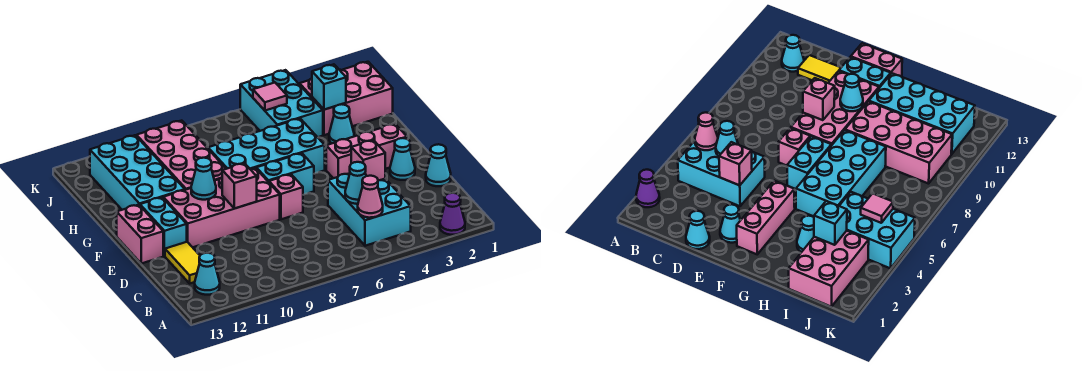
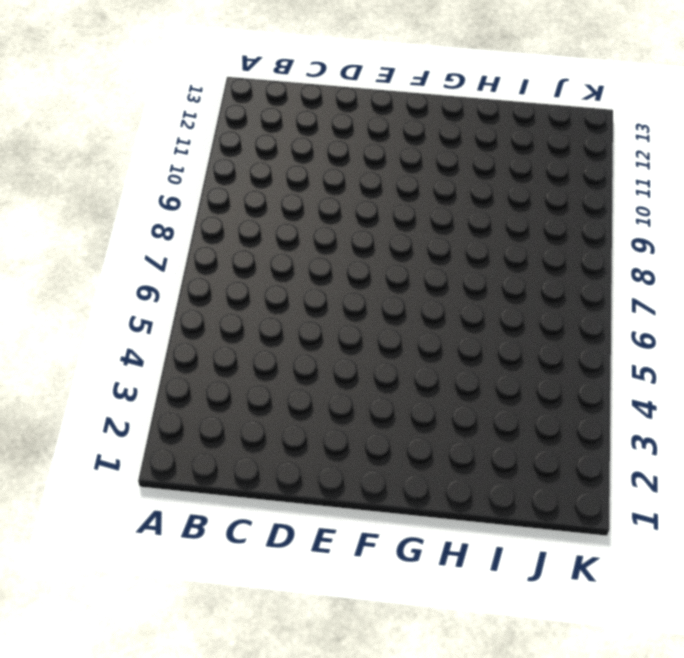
none -> purple 1x1 cone [440,193,465,235]
none -> cyan 2x3 brick [328,173,411,246]
none -> cyan 1x1 cone [195,253,220,295]

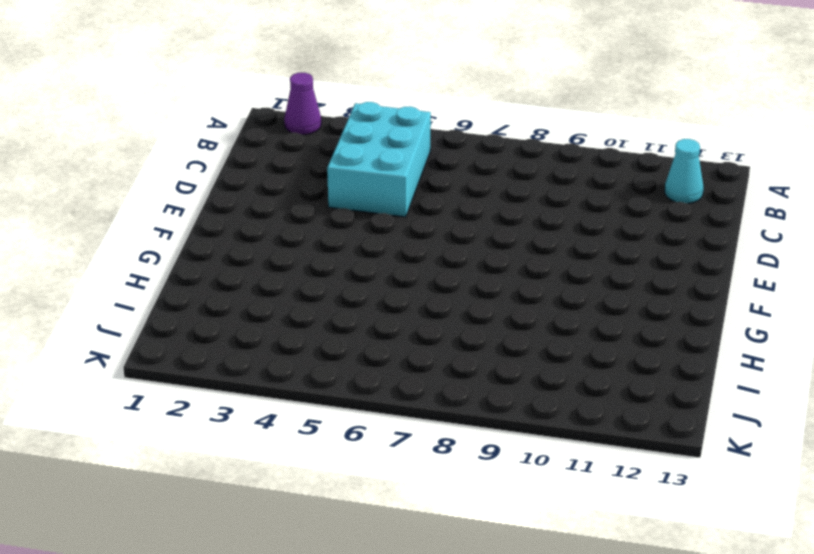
none -> yellow 1x2 tile [165,242,200,283]
none -> cyan 1x1 cone [426,144,451,186]
none -> cyan 1x1 cone [390,138,415,180]

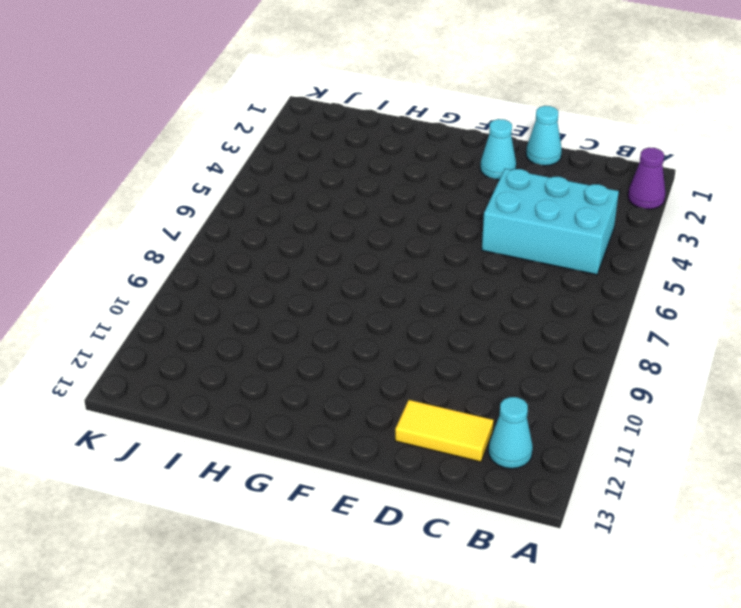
none -> pink 1x1 brick [269,174,303,219]
none -> pink 2x4 brick [163,168,280,247]
none -> cyan 1x2 brick [140,197,187,256]

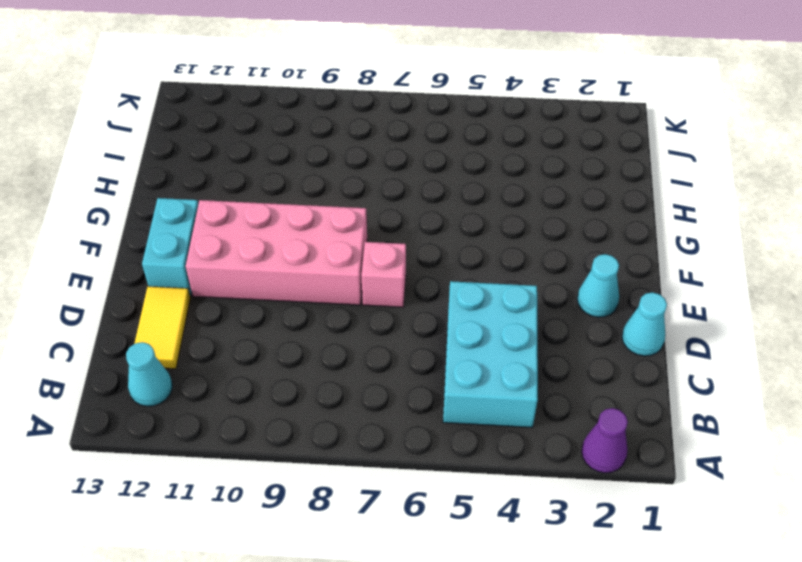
none -> pink 1x2 brick [117,205,163,264]
none -> pink 1x3 brick [326,124,407,178]
none -> cyan 1x2 brick [256,153,314,195]

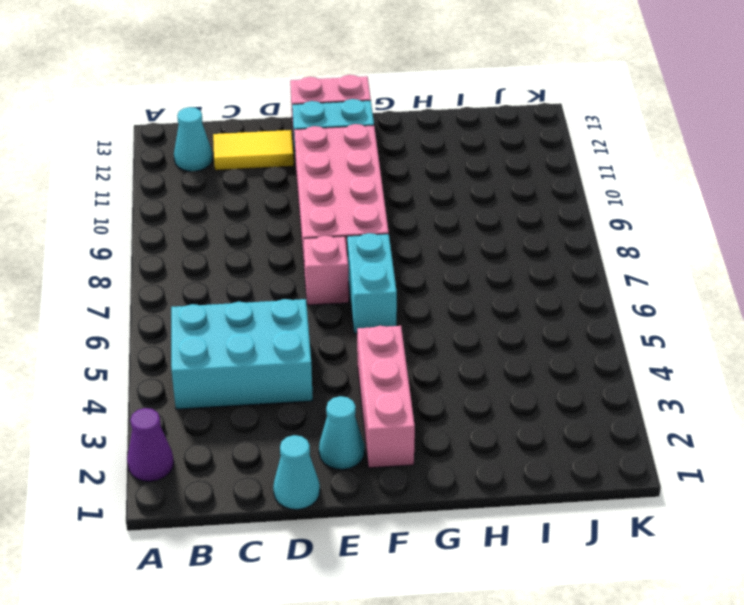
none -> cyan 2x4 brick [208,119,325,174]
none -> pink 2x4 brick [137,121,226,190]
none -> cyan 2x4 brick [90,135,185,210]

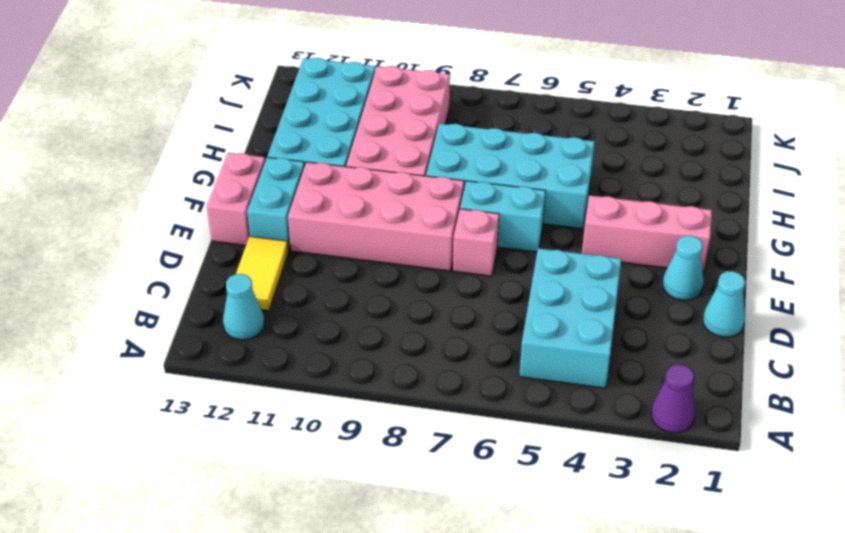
none -> cyan 1x1 cone [329,104,354,143]
none -> pink 2x3 brick [300,62,393,135]
none -> cyan 2x3 brick [240,70,323,137]

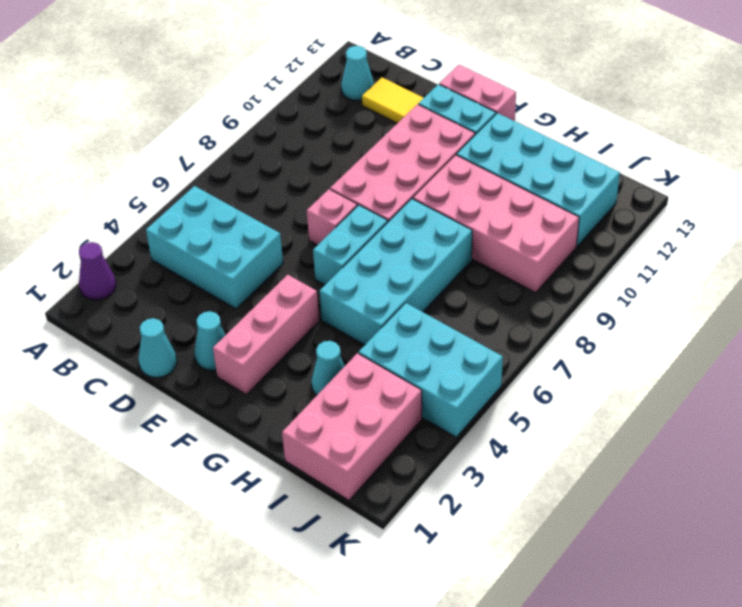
none -> pink 1x1 cone [358,176,383,218]
none -> cyan 1x1 cone [345,162,366,204]
none -> pink 1x1 brick [351,140,385,181]

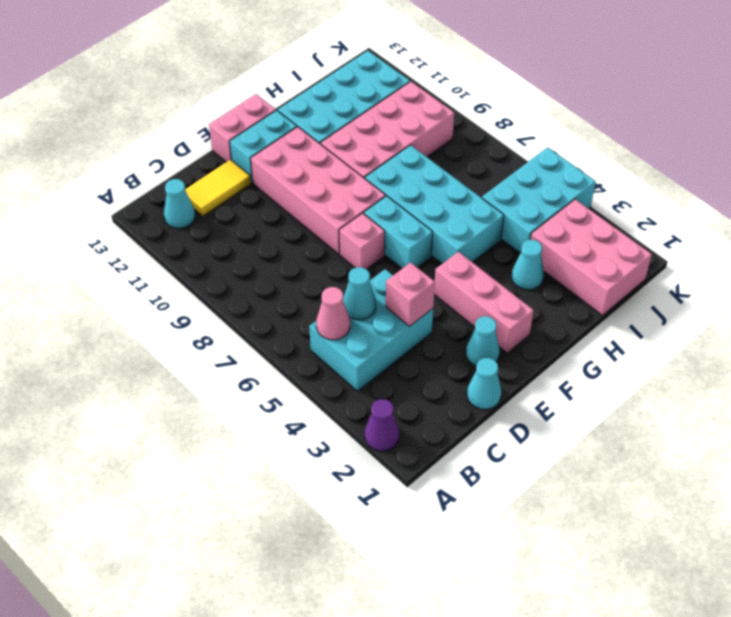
none -> pink 1x1 brick [222,163,257,209]
none -> cyan 1x1 cone [191,158,216,200]
none -> cyan 1x1 brick [312,64,346,110]

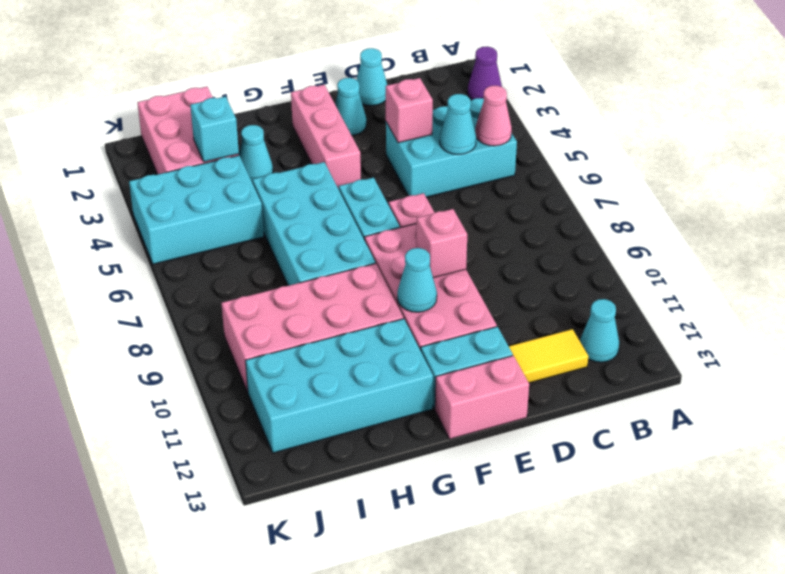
none -> pink 1x1 tile [253,83,287,111]

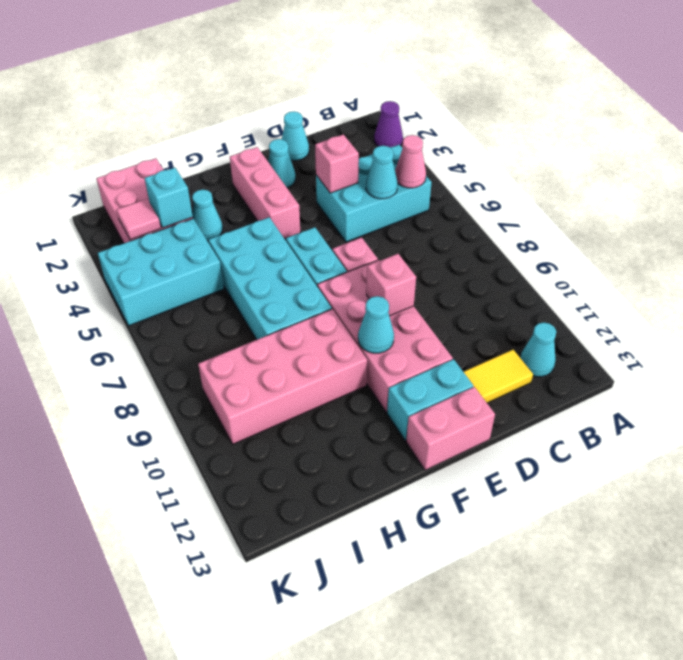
pink 1x1 tile [117,199,161,240] -> pink 1x1 tile moved to [253,83,287,111]
none -> cyan 2x4 brick [90,135,185,210]

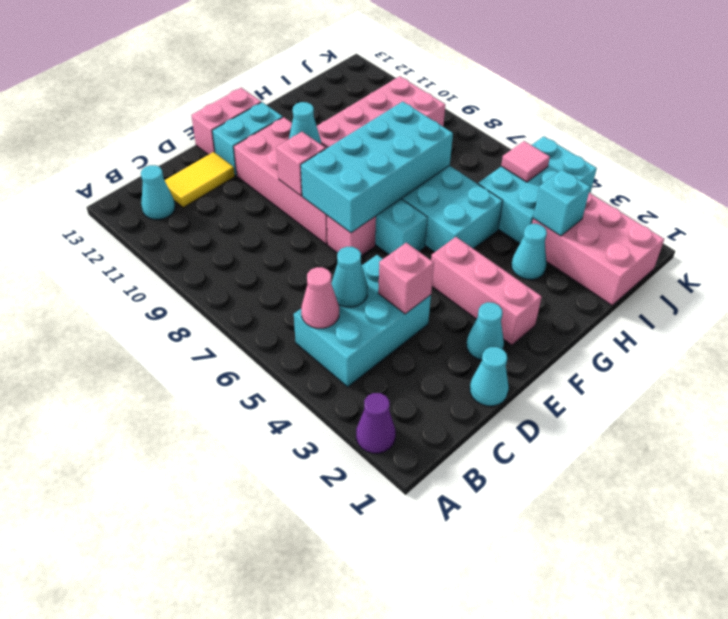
cyan 2x4 brick [301,102,453,233] -> cyan 2x4 brick moved to [90,135,185,210]

